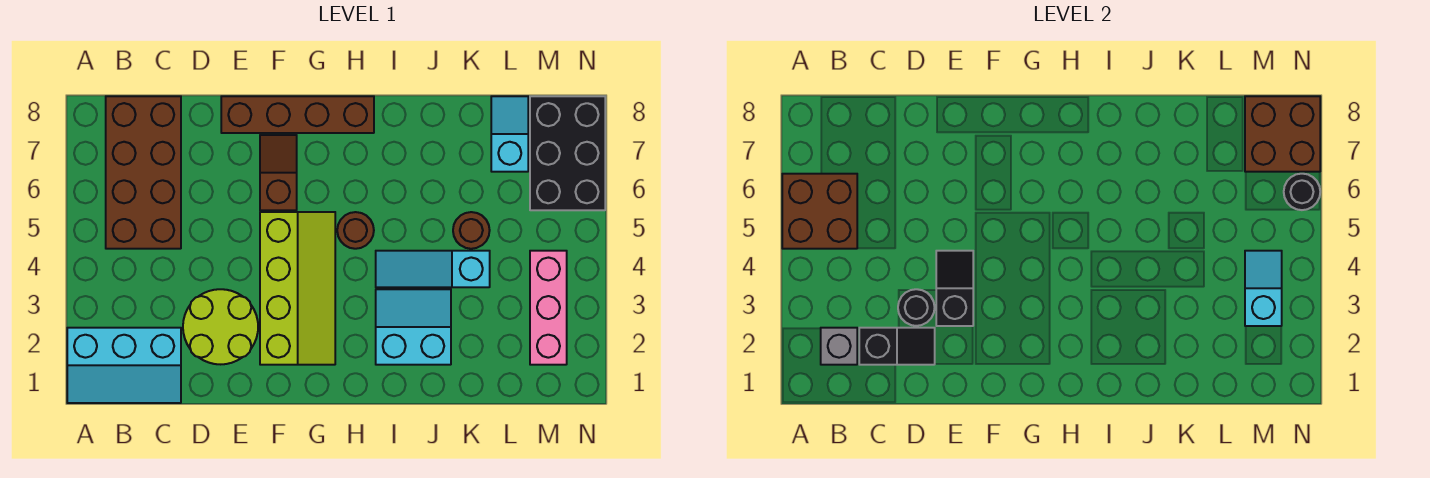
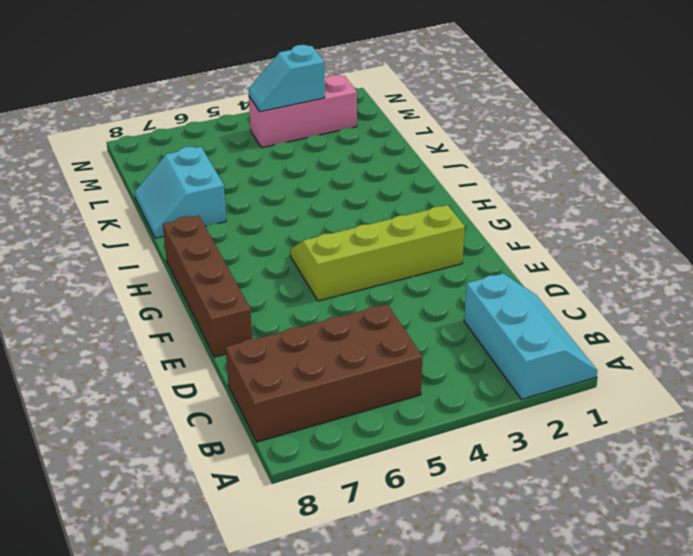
cyan 2x2 slope [135,147,226,238] -> cyan 2x2 slope moved to [376,289,451,365]
none -> lime 2x2 round brick [183,289,258,364]
none -> brown 1x2 slope [260,135,297,210]
none -> brown 1x1 round brick [337,212,374,249]

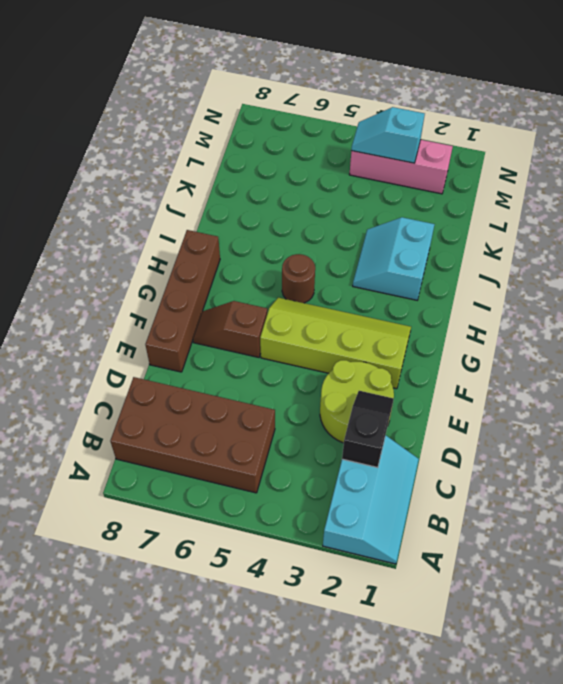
none -> cyan 1x3 slope [376,251,490,287]
none -> brown 1x1 round brick [453,212,490,249]
none -> cyan 1x2 slope [491,96,528,172]

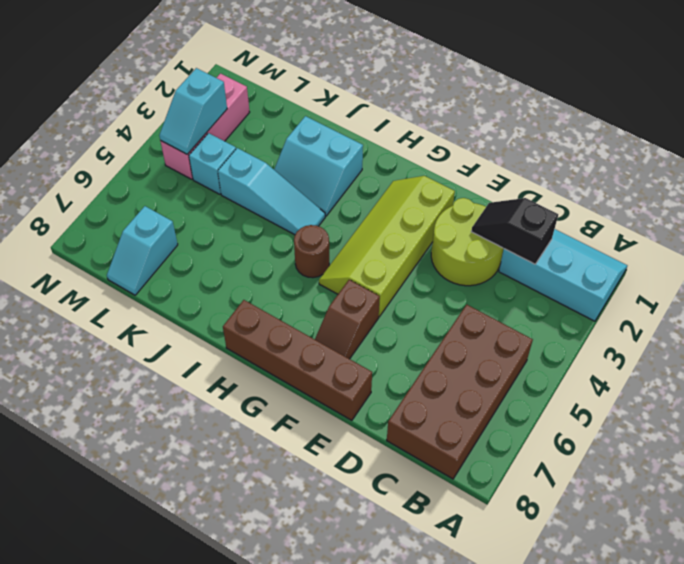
cyan 1x1 brick [189,133,236,194] -> none
none -> brown 1x1 round brick [453,212,490,249]
none -> black 2x3 brick [530,96,605,210]
none -> brown 2x2 brick [782,174,857,249]

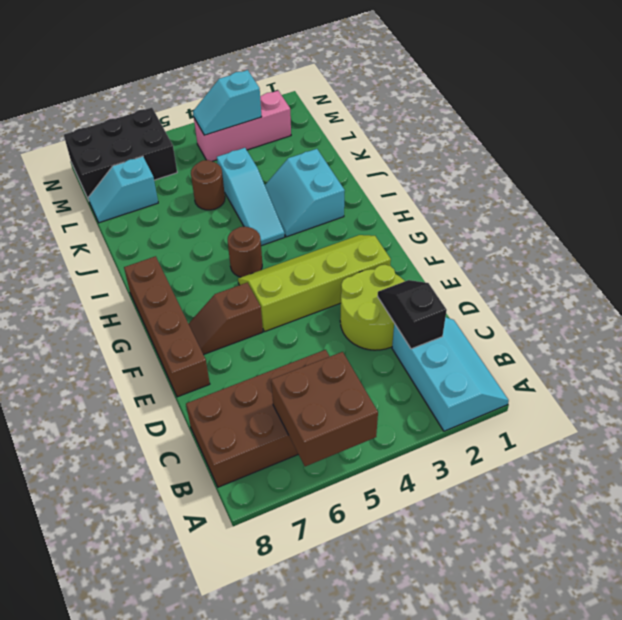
none -> grey 1x1 brick [821,328,857,365]
none -> black 1x1 round brick [898,289,935,326]
none -> black 1x2 slope [936,251,973,326]

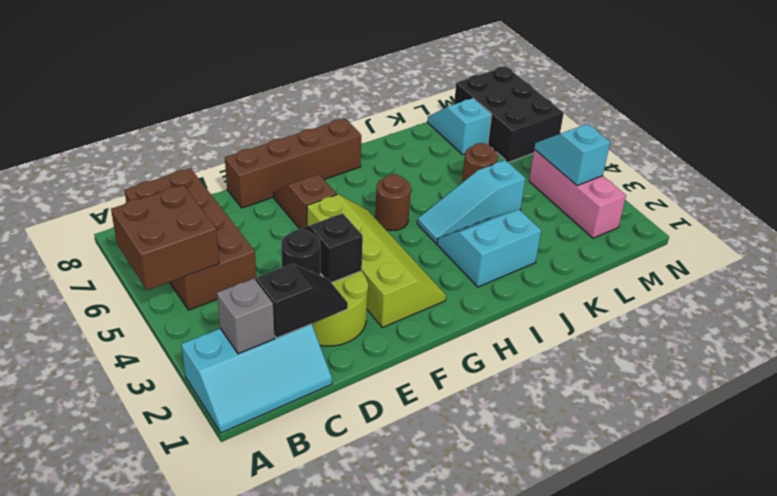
none -> brown 2x2 brick [1245,96,1320,172]
none -> black 1x1 round brick [1284,174,1320,210]

